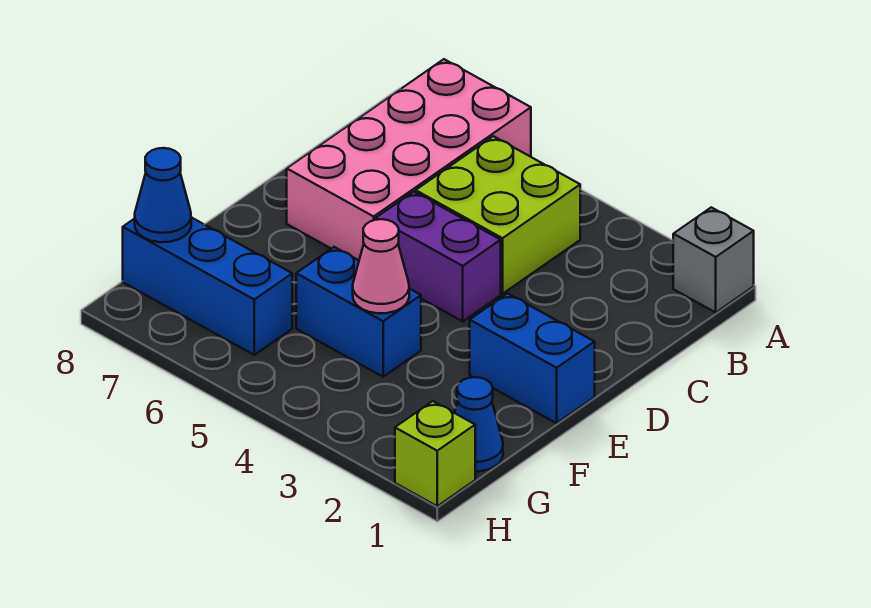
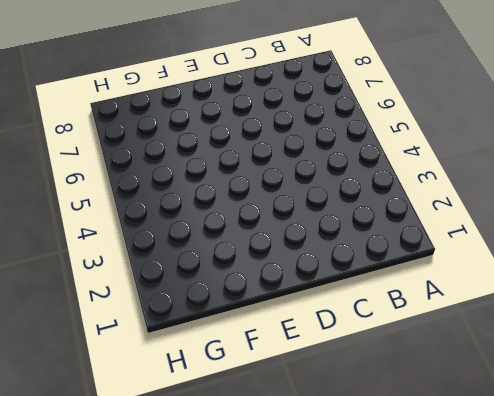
none -> grey 1x1 brick [673,207,754,312]
none -> pink 2x4 brick [287,59,531,260]

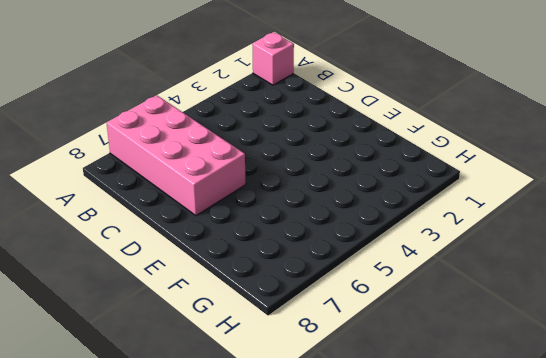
pink 1x1 brick [252,32,294,85] -> grey 1x1 brick [673,207,754,312]
none -> lime 2x2 brick [416,136,580,294]
none -> purple 1x2 brick [376,192,501,321]

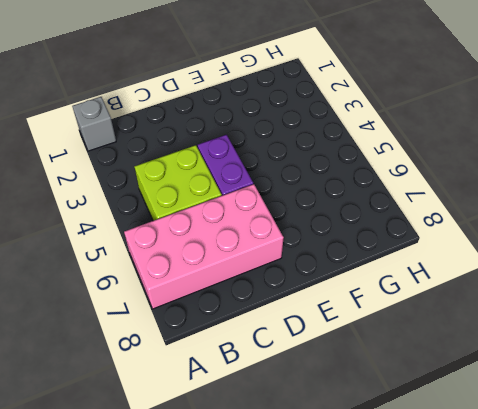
none -> blue 1x2 brick [470,293,595,423]
none -> blue 1x2 brick [296,247,421,377]

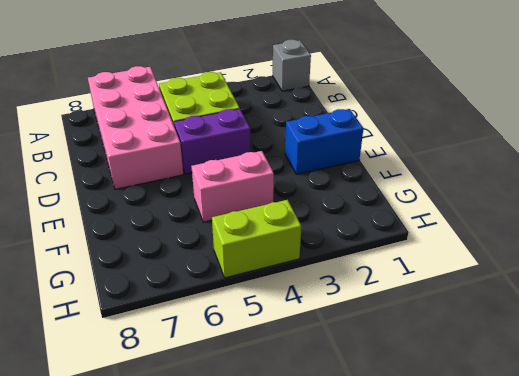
pink 1x2 brick [192,151,274,222] -> blue 1x2 brick [296,247,421,377]
lime 1x2 brick [212,200,301,278] -> none
none -> blue 1x1 cone [455,377,503,471]
none -> blue 1x3 brick [123,217,292,355]

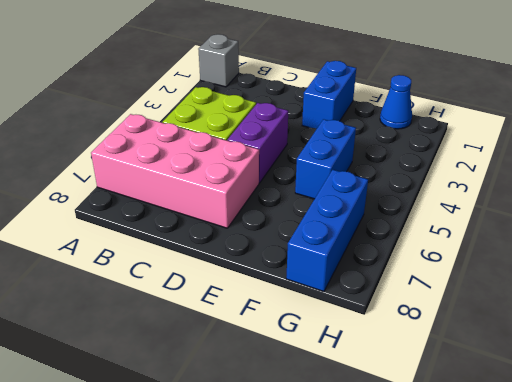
none -> lime 1x1 brick [395,401,475,506]
none -> pink 1x1 cone [353,219,409,313]

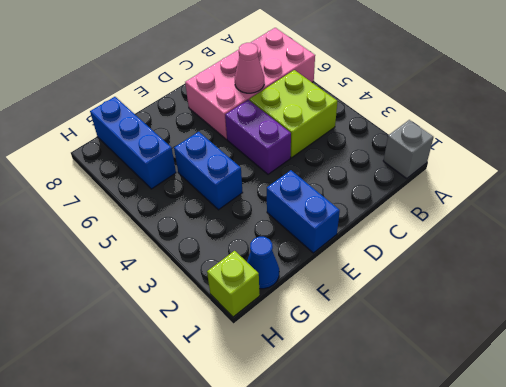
pink 1x1 cone [235,43,264,93] -> pink 1x1 cone moved to [353,219,409,313]
none -> blue 1x1 cone [135,148,191,242]

